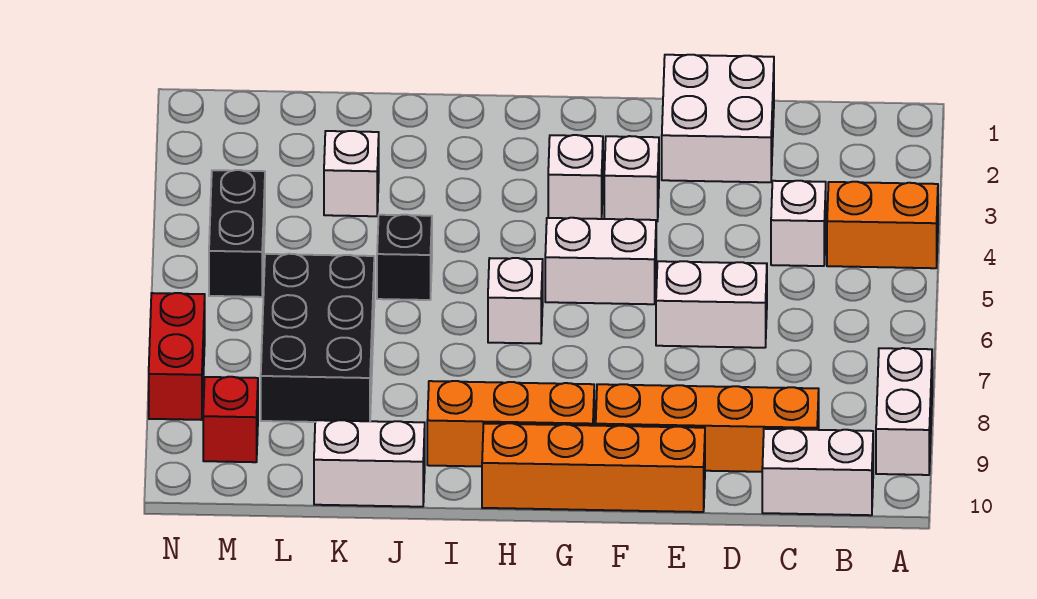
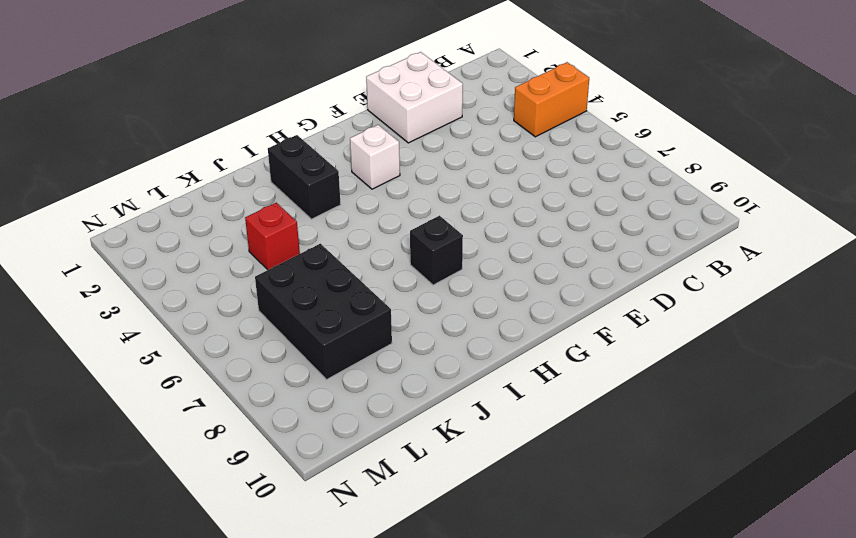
black 1x1 brick [410,216,463,285] -> black 1x1 brick moved to [377,215,432,300]
black 1x2 brick [268,135,341,219] -> black 1x2 brick moved to [209,170,265,297]
red 1x1 brick [245,203,300,270] -> red 1x1 brick moved to [203,377,258,462]
none -> white 1x2 brick [876,348,932,475]
none -> white 1x2 brick [762,429,873,515]
none -> white 1x1 brick [771,181,826,266]

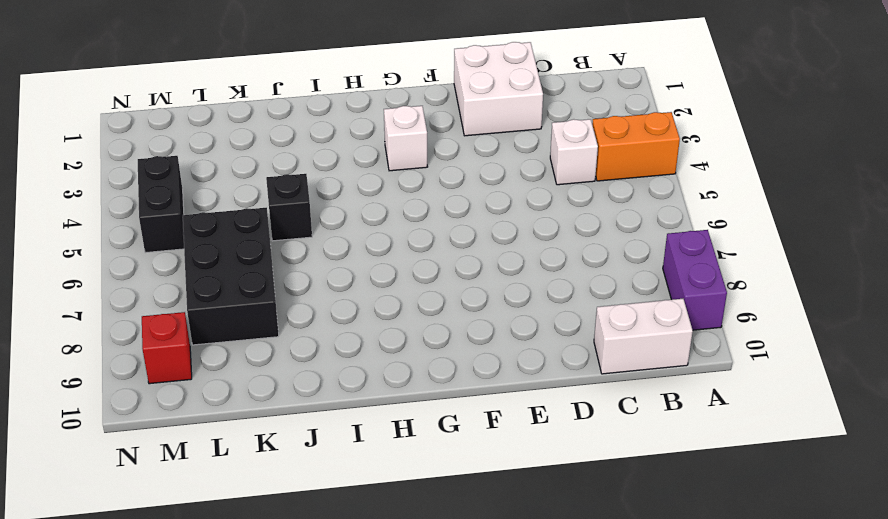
purple 1x2 brick [663,230,727,330] -> white 1x2 brick [876,348,932,475]
none -> orange 1x4 brick [596,384,819,472]
none -> white 1x2 brick [656,261,767,348]
none -> orange 1x4 brick [482,423,705,512]

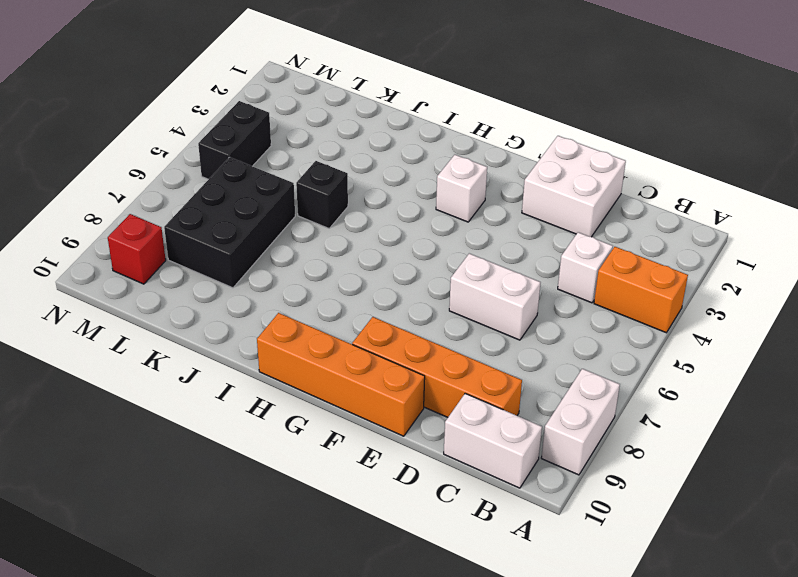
none -> white 1x1 brick [604,136,659,222]
none -> white 1x2 brick [545,218,656,304]
none -> orange 1x3 brick [427,381,594,466]

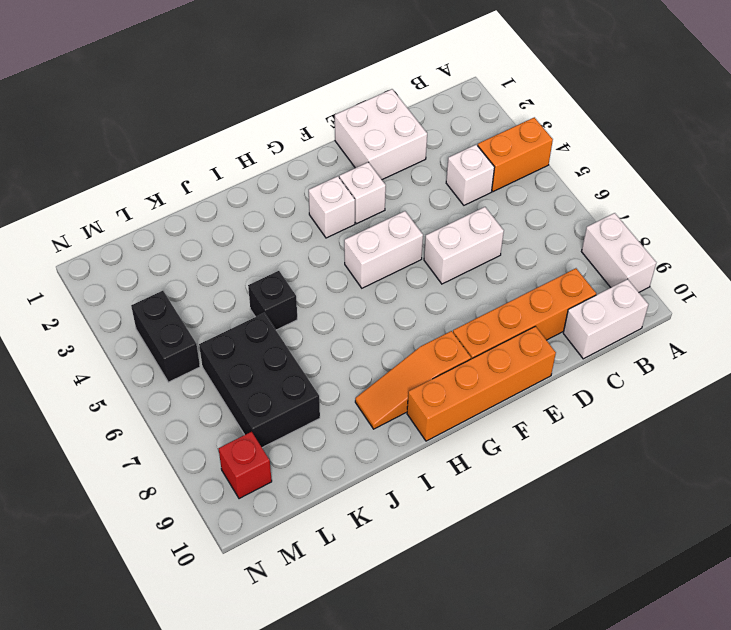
orange 1x3 slope [355,331,471,429] -> orange 1x3 brick [427,381,594,466]
none -> white 1x1 brick [488,258,543,344]
none -> white 1x2 brick [314,420,425,507]
none -> white 1x1 brick [324,131,379,216]

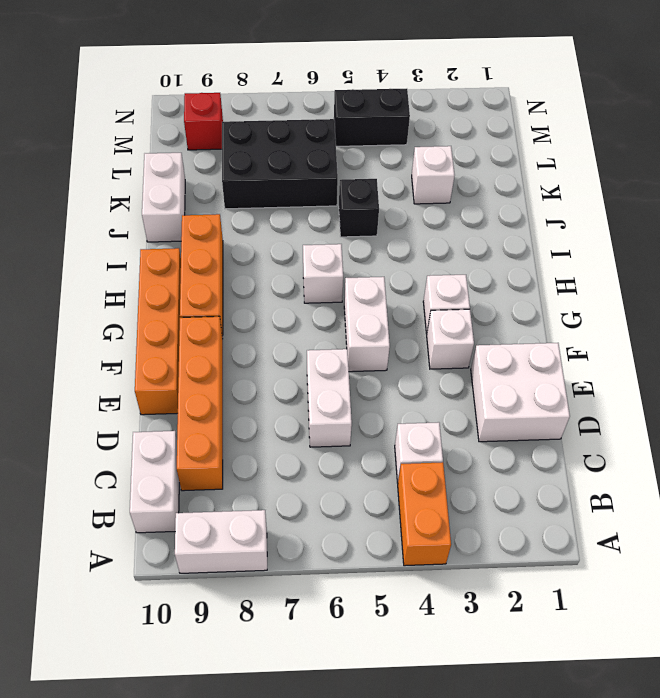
none -> red 1x2 brick [149,293,205,420]

